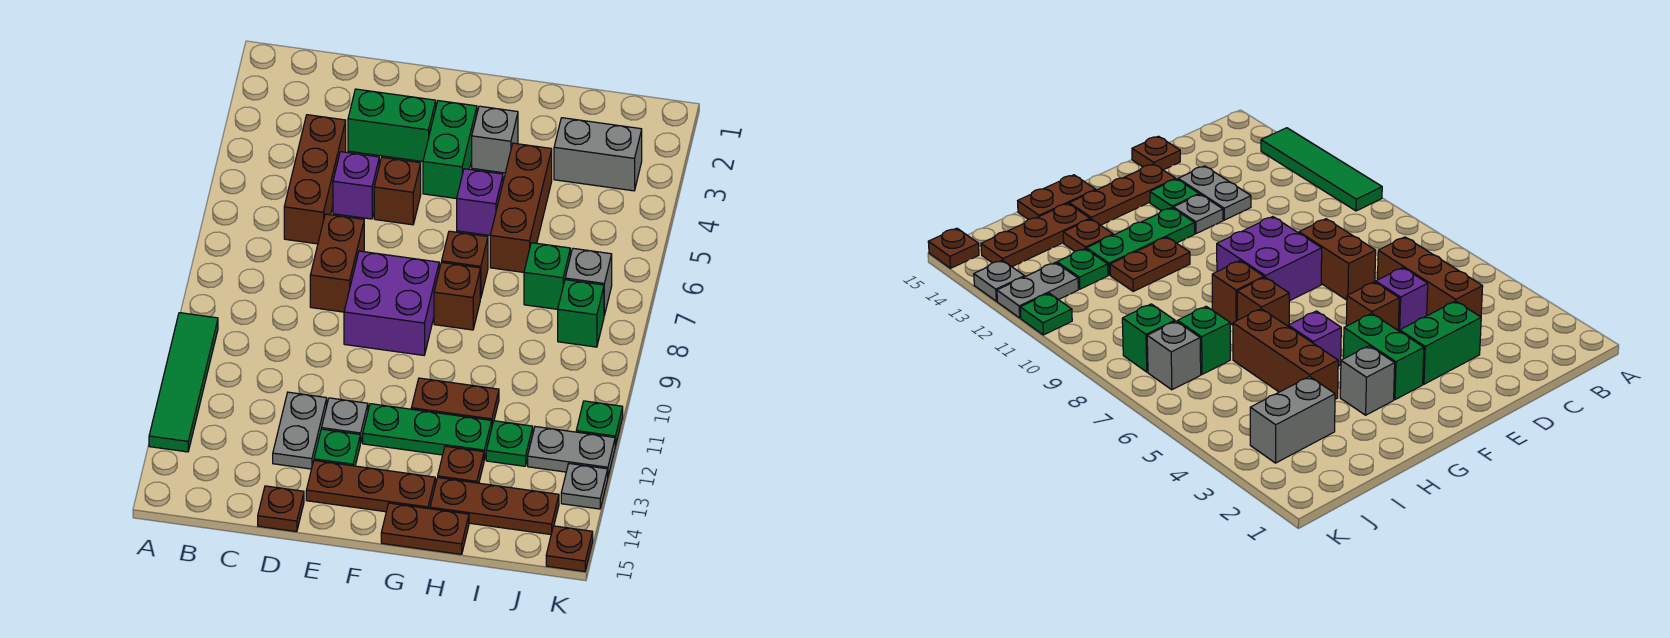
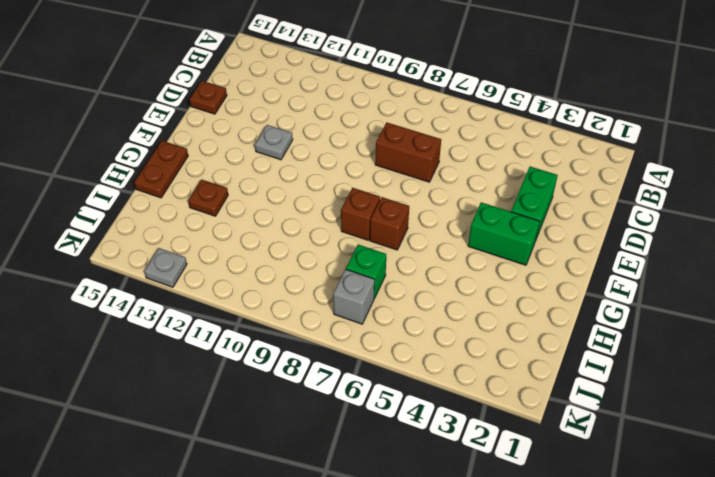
none -> green 1x4 tile [149,313,218,452]
none -> brown 1x3 brick [284,115,346,244]
none -> purple 1x1 brick [333,152,379,219]
none -> grey 1x2 plate [273,392,327,469]

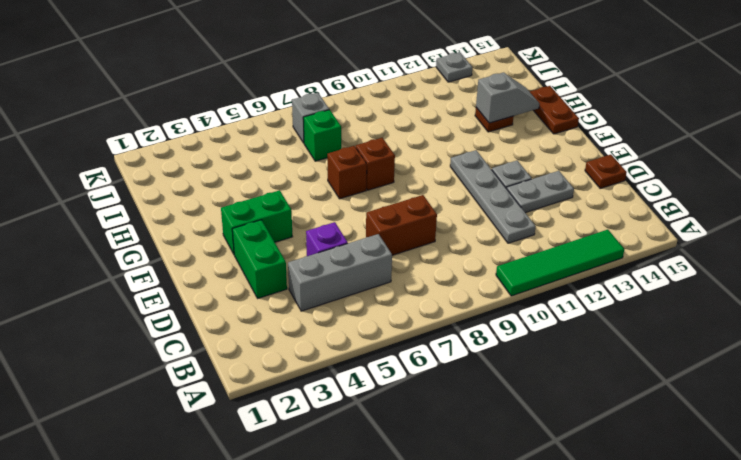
grey 1x3 brick [288,234,392,311] -> brown 1x3 brick [284,115,346,244]
grey 1x4 plate [450,150,536,243] -> none
grey 1x2 slope [476,72,540,123] -> none
none -> brown 1x1 brick [374,157,421,225]
none -> purple 2x2 brick [344,251,439,355]
none -> green 1x1 plate [314,429,360,466]
none -> brown 1x3 plate [306,460,435,512]

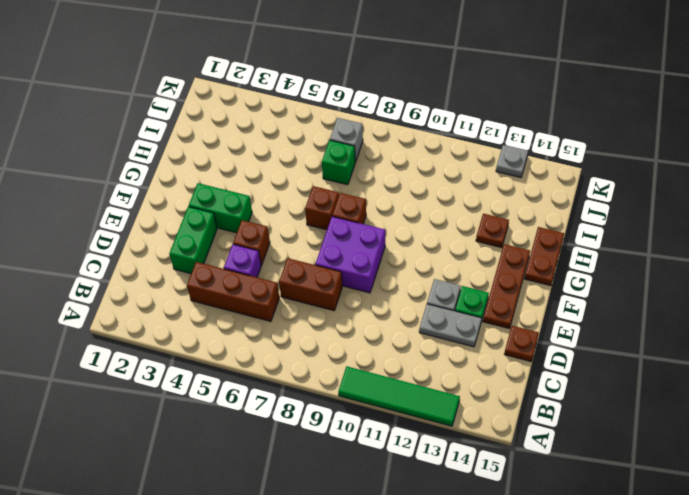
none -> green 1x3 plate [363,404,492,460]
none -> grey 1x1 brick [472,106,518,173]
none -> purple 1x1 brick [457,169,503,235]
none -> brown 1x2 plate [411,378,499,425]

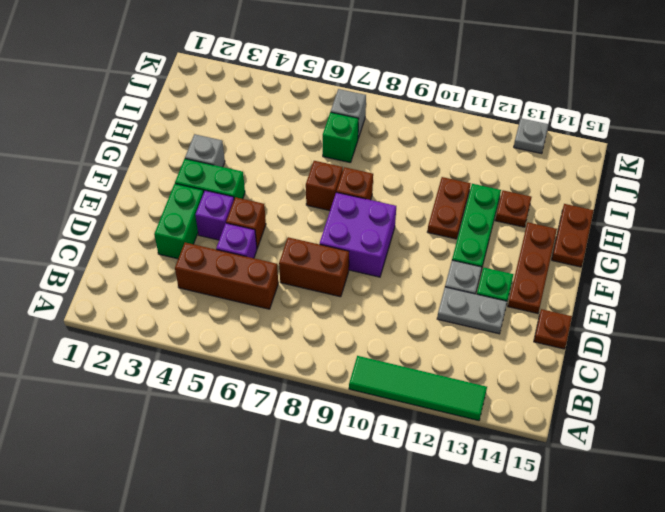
purple 1x1 brick [195,191,234,240] -> purple 1x1 brick moved to [457,169,503,235]
none -> brown 1x3 brick [490,143,552,272]
none -> brown 1x3 plate [430,478,559,535]
none -> grey 1x2 brick [554,118,642,191]
none -> green 1x1 plate [486,421,533,466]

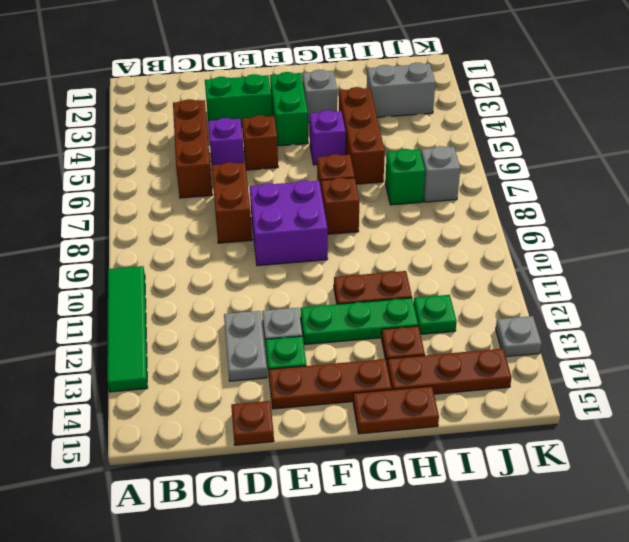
none -> green 1x1 brick [558,280,604,347]
none -> grey 1x2 plate [528,427,615,476]
none -> green 1x1 plate [576,401,623,446]
none -> brown 1x1 plate [546,526,593,572]

